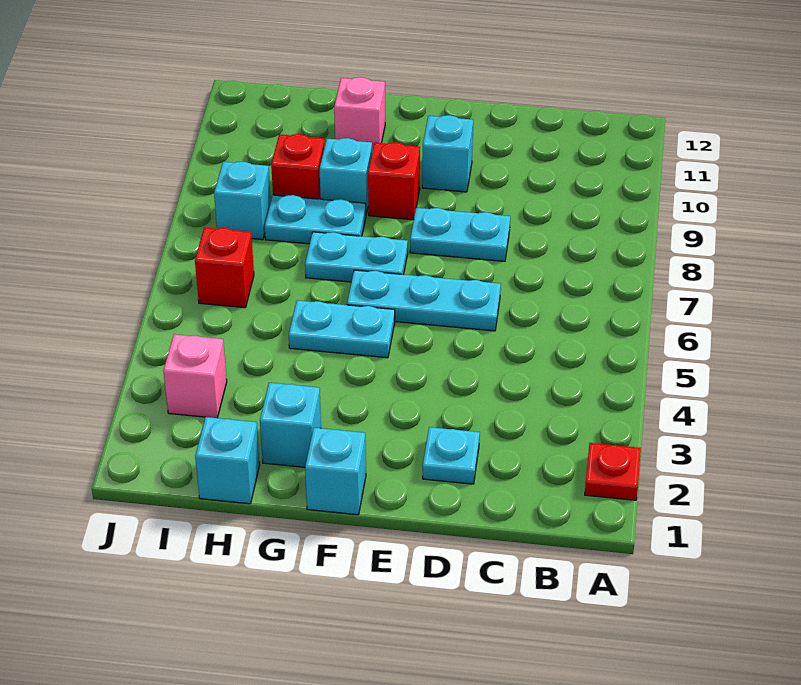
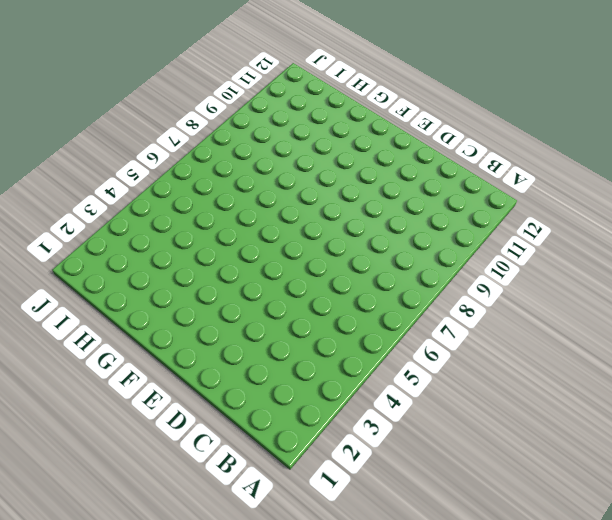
none -> red 1x1 plate [585,443,641,500]
none -> cyan 1x1 plate [423,427,480,484]
none -> cyan 1x3 plate [347,270,501,331]

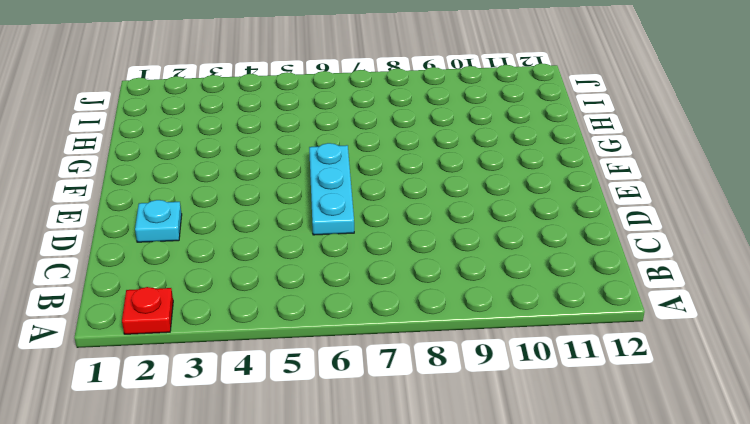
none -> cyan 1x2 plate [410,208,510,261]
none -> cyan 1x1 brick [422,115,473,192]
none -> cyan 1x1 brick [305,428,366,515]

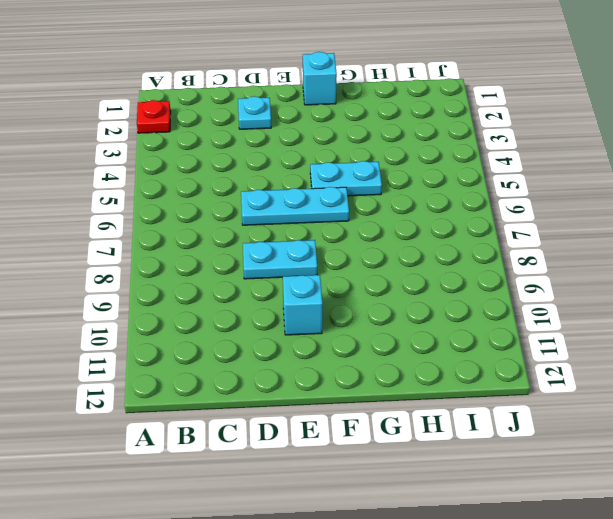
none -> cyan 1x2 plate [305,232,408,282]
none -> red 1x1 brick [368,142,420,220]
none -> cyan 1x1 brick [260,383,321,467]

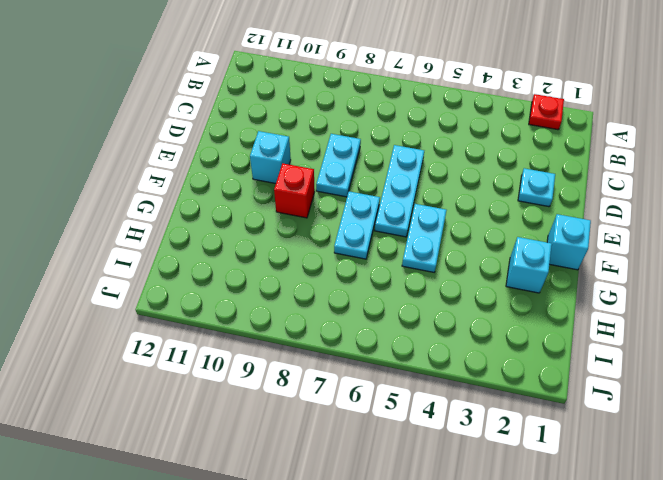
none -> cyan 1x2 plate [265,195,366,244]
none -> cyan 1x1 brick [320,138,372,214]
none -> pink 1x1 brick [334,77,385,151]

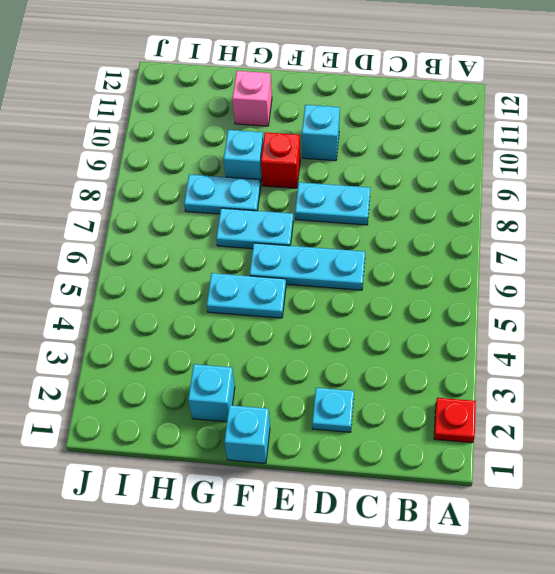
none -> cyan 1x1 brick [195,417,260,504]
none -> red 1x1 brick [271,134,325,199]
none -> pink 1x1 brick [163,334,227,418]

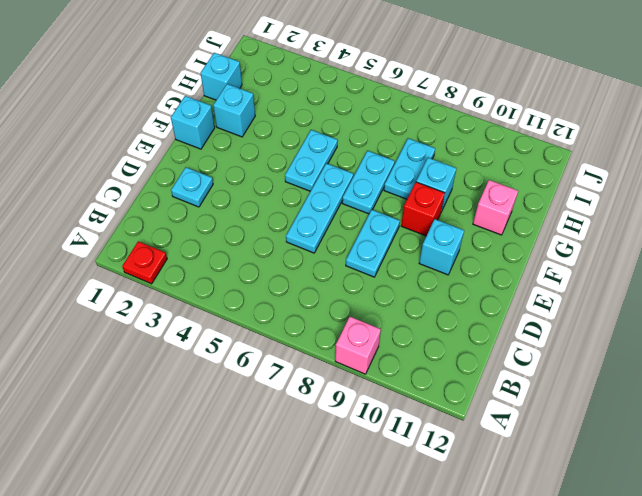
pink 1x1 brick [335,317,381,374] -> pink 1x1 brick moved to [163,334,227,418]
none -> red 1x1 brick [271,134,325,199]
none -> red 1x1 brick [195,228,254,308]
none -> cyan 1x1 brick [214,162,271,240]

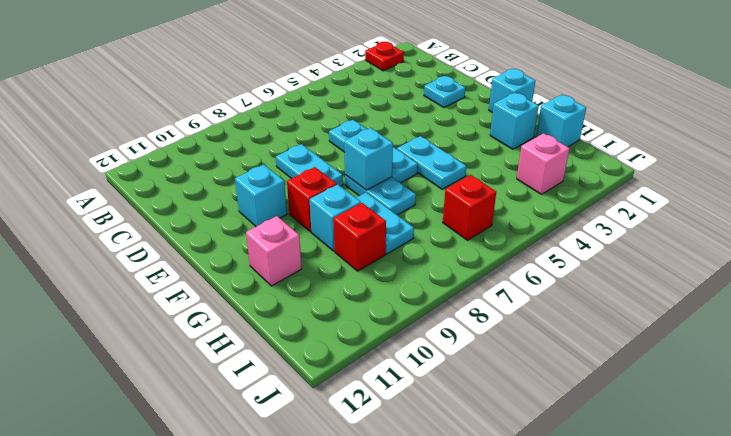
cyan 1x1 brick [344,128,393,190] -> cyan 1x1 brick moved to [214,162,271,240]

